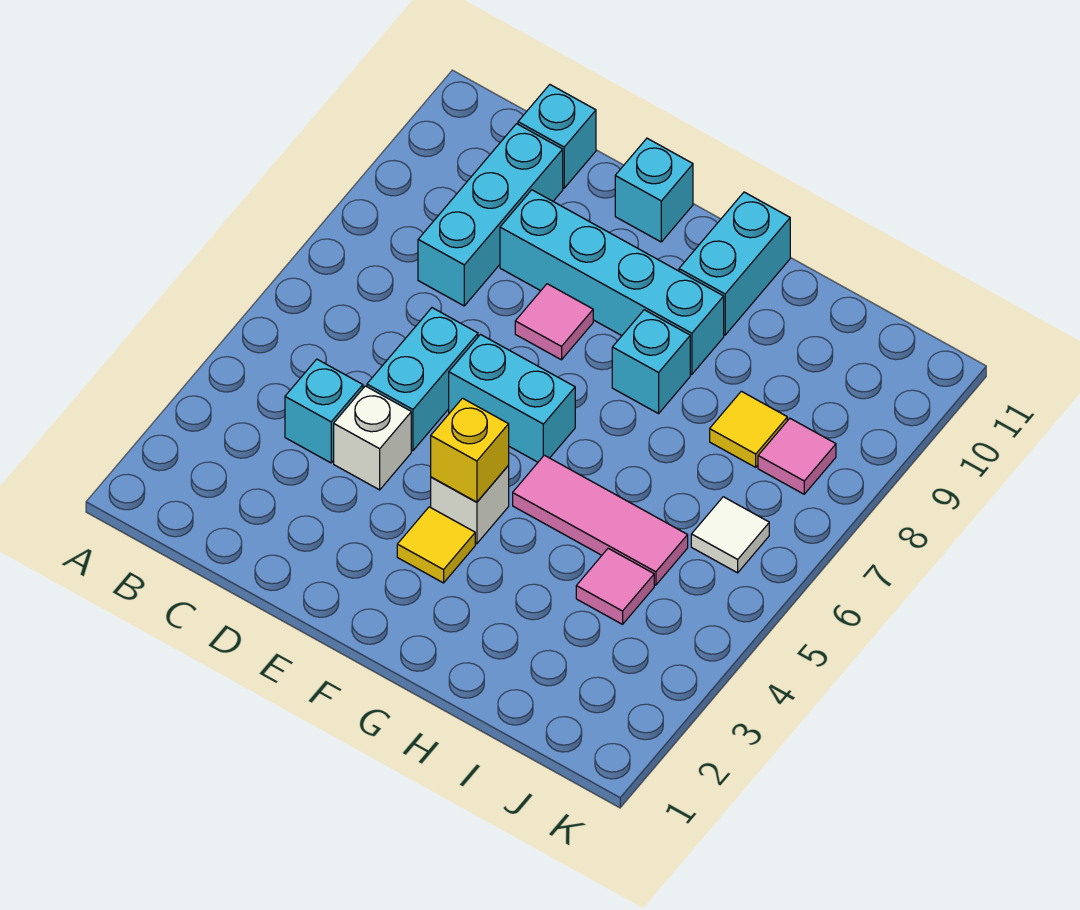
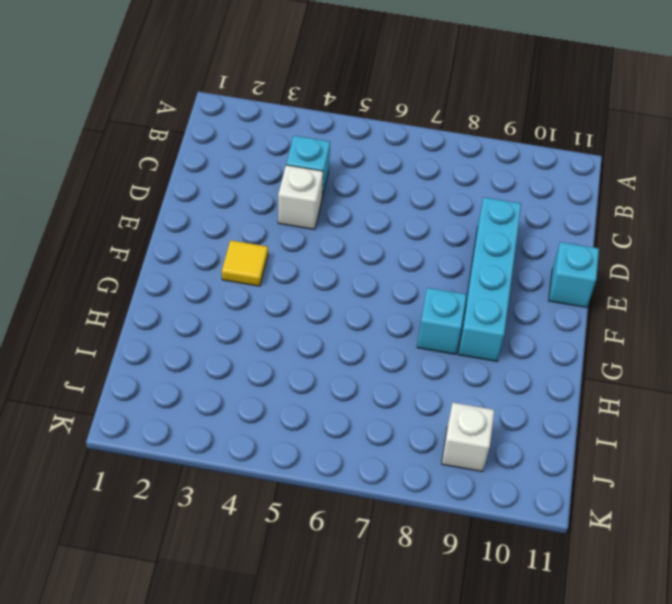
white 1x1 brick [442,403,494,472] -> white 1x1 brick moved to [431,466,509,544]
none -> cyan 1x3 brick [418,124,563,306]
none -> cyan 1x1 brick [518,85,596,188]
none -> cyan 1x2 brick [367,308,478,451]

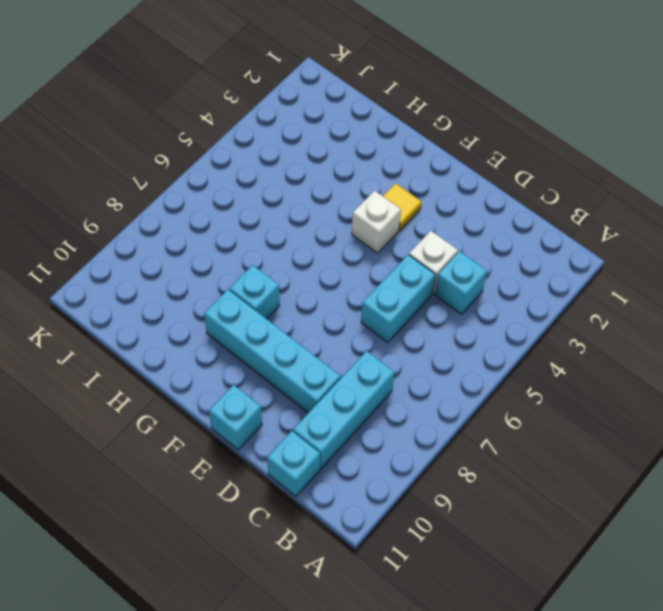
none -> cyan 1x2 brick [449,335,575,462]
none -> pink 1x1 tile [515,284,593,360]
none -> pink 1x3 tile [513,455,688,585]

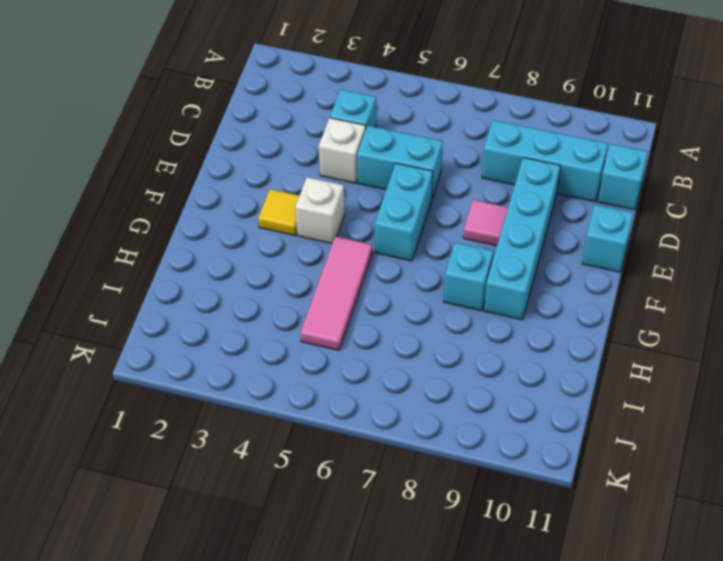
none -> cyan 1x2 brick [679,192,790,335]
none -> pink 1x1 tile [576,548,654,624]
none -> yellow 1x1 tile [710,391,787,467]

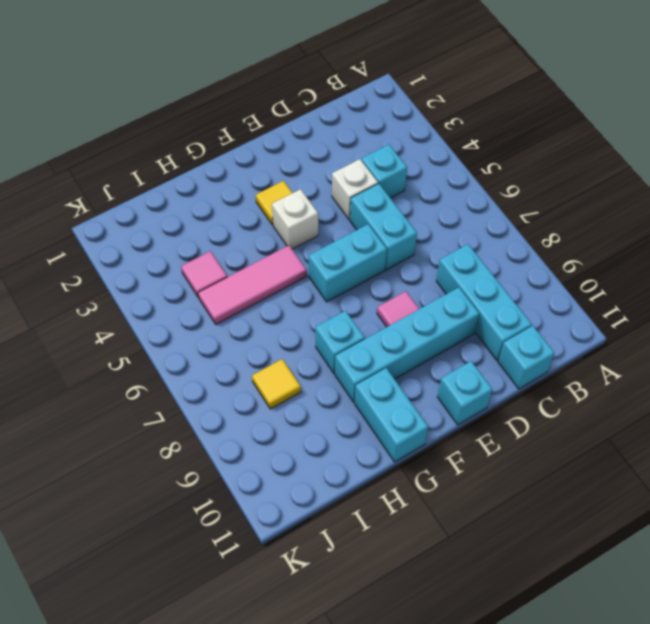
none -> white 1x1 tile [691,497,769,573]
none -> pink 1x1 tile [758,418,836,494]
none -> yellow 1x1 brick [431,398,509,502]

